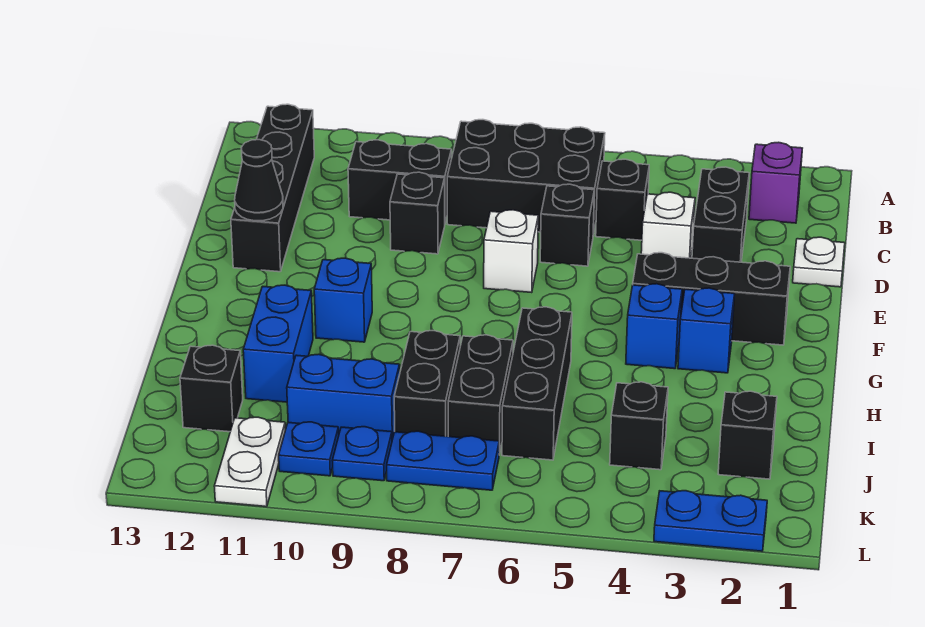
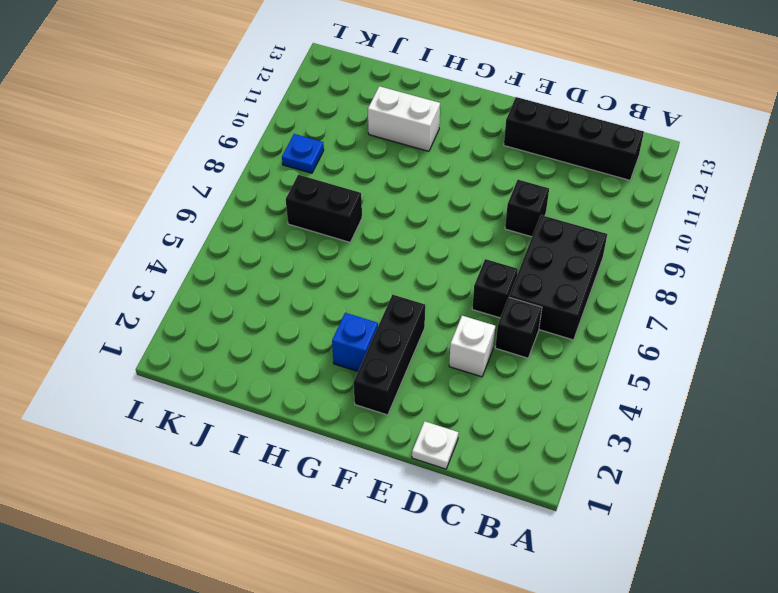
white 1x2 brick [368,86,440,151] -> blue 1x2 brick [243,285,313,402]
none -> purple 1x1 brick [749,142,802,223]
none -> black 1x2 brick [692,167,749,262]
none -> black 1x2 brick [348,140,451,223]

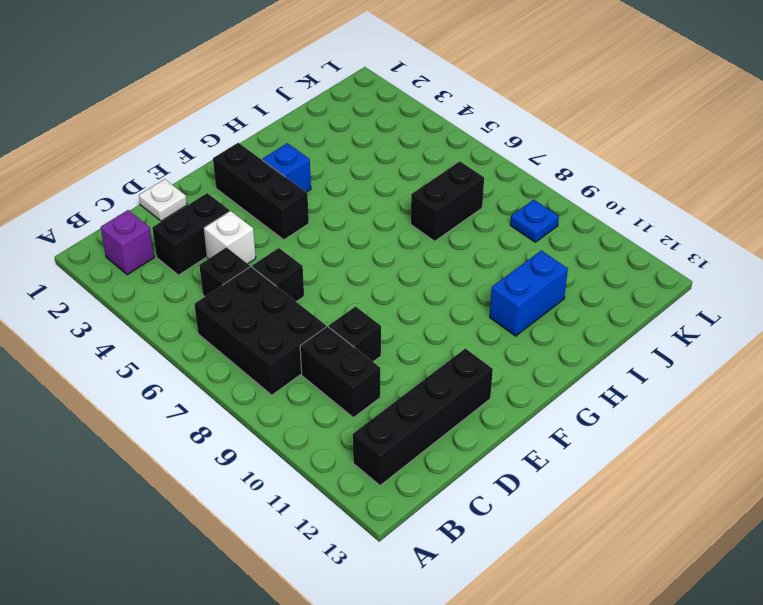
none -> white 1x1 brick [484,210,538,293]
none -> blue 1x1 brick [626,284,682,369]
none -> blue 1x1 brick [314,258,372,342]

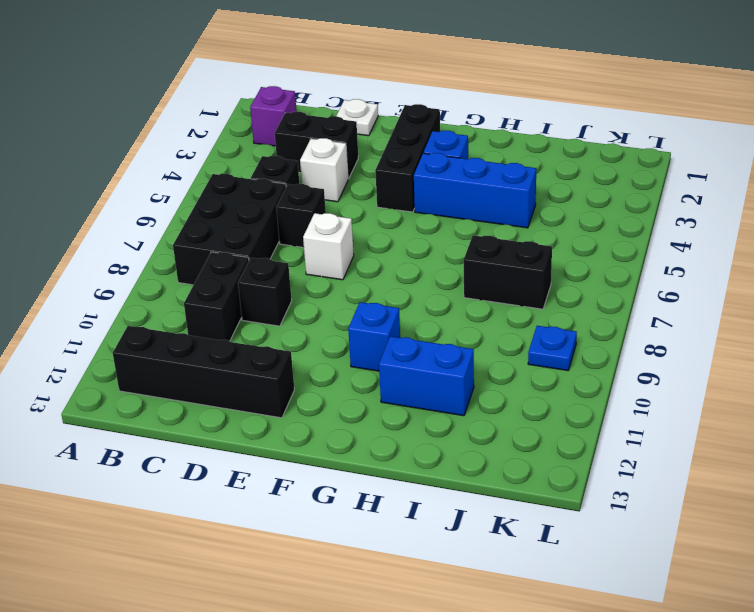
blue 1x3 brick [414,153,536,228] -> blue 1x1 brick [626,284,682,369]
none -> black 1x3 brick [502,307,572,460]
none -> black 1x2 brick [394,330,460,436]
none -> black 1x1 brick [718,391,777,479]

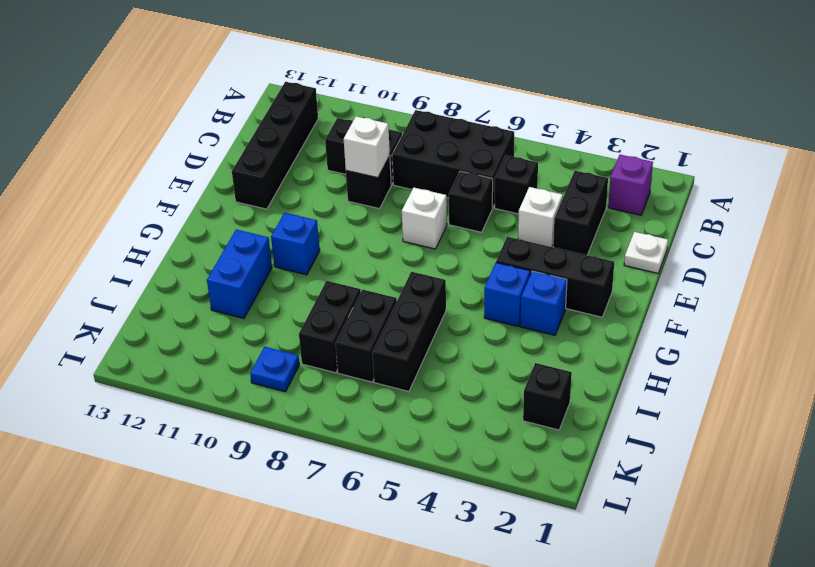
white 1x1 brick [344,116,390,178] -> none
none -> black 1x1 brick [610,382,668,470]
none -> blue 1x2 brick [287,354,400,439]
none -> black 1x1 brick [180,345,243,432]

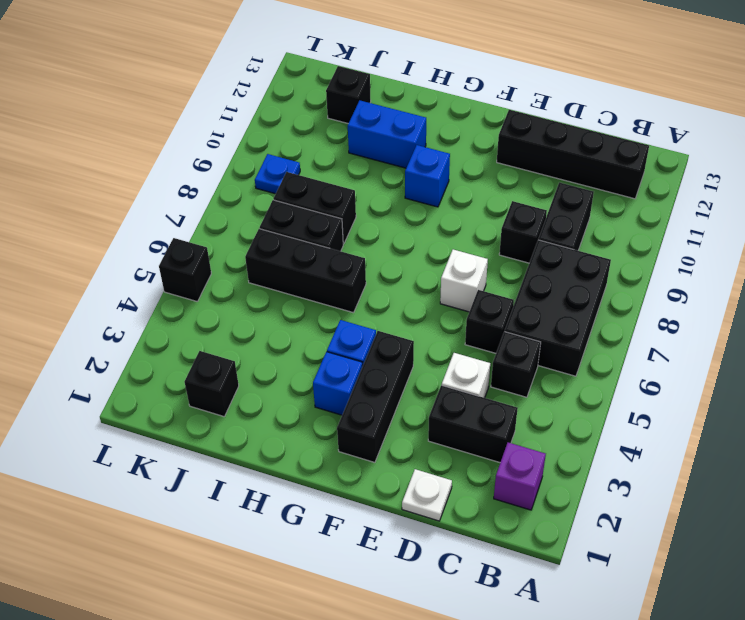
black 1x1 brick [159,238,211,301] -> black 1x1 brick moved to [610,382,668,470]
none -> blue 1x2 brick [287,354,400,439]
none -> blue 1x2 plate [387,431,499,490]
none -> blue 1x1 plate [279,422,339,476]

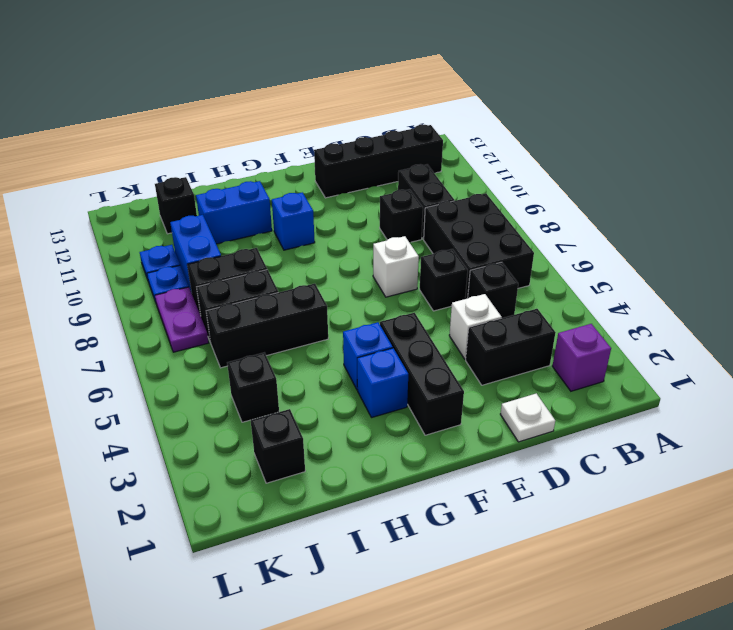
purple 1x2 plate [155,287,209,352] -> blue 1x2 plate [387,431,499,490]
none -> white 1x2 plate [214,417,285,507]
none -> blue 1x2 plate [654,491,767,551]
none -> black 1x1 cone [235,140,283,221]

